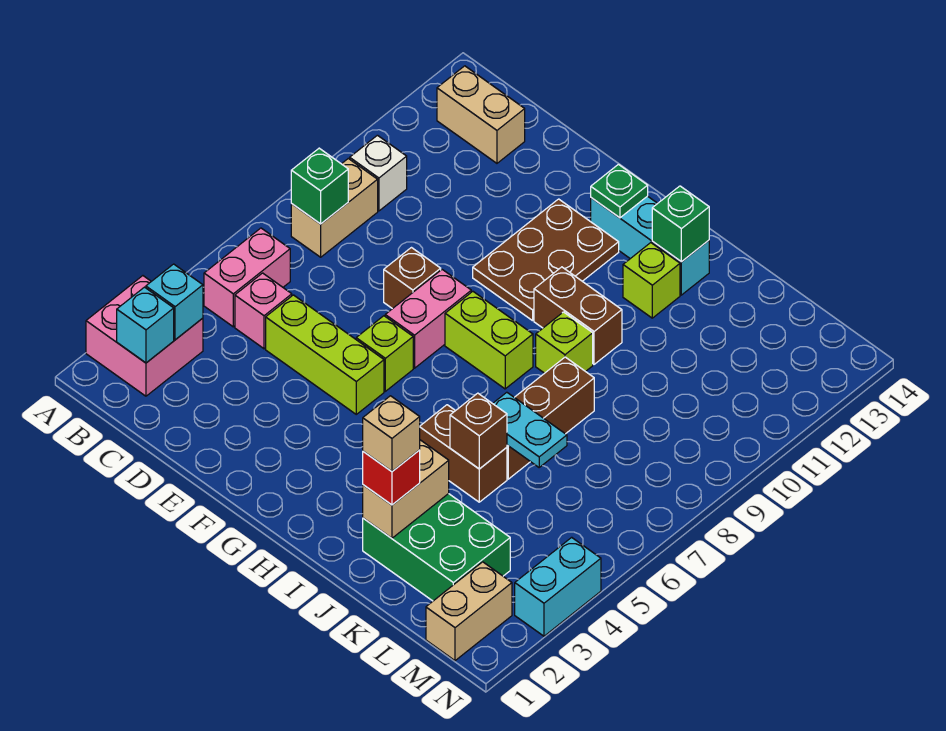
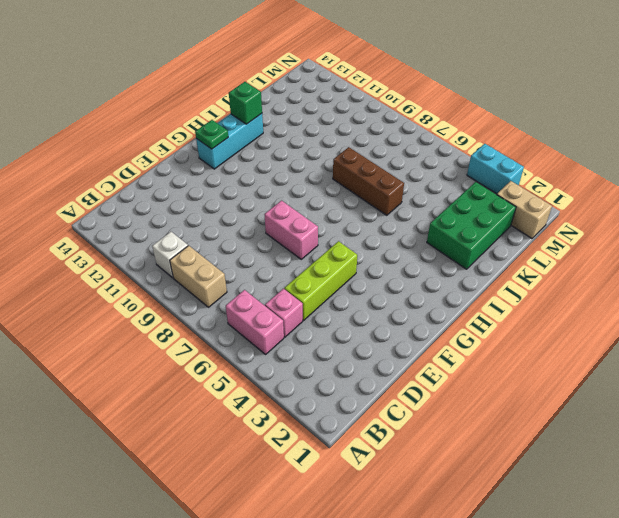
none -> pink 2x2 brick [86,276,203,396]
none -> tan 1x2 brick [437,66,525,163]
none -> brown 1x1 brick [384,248,441,309]
none -> lime 1x1 brick [356,316,413,391]

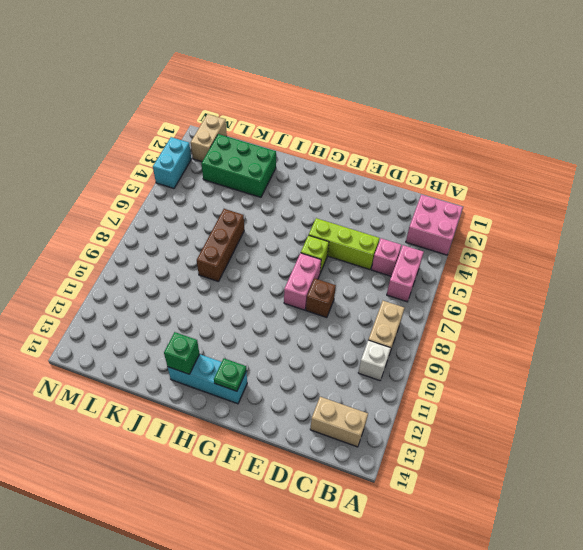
none -> brown 2x3 plate [473,199,619,321]
none -> lime 1x2 brick [445,291,533,389]
none -> brown 1x2 brick [534,267,622,364]
none -> brown 1x2 brick [420,405,507,502]

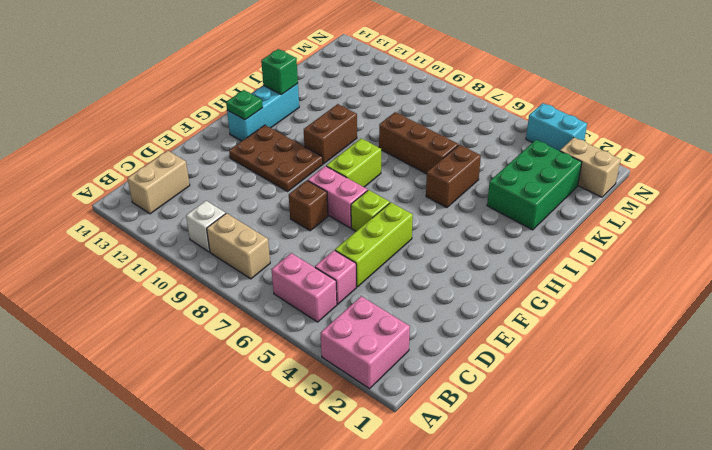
none -> lime 1x1 brick [536,312,593,373]
none -> lime 1x1 brick [623,243,680,318]
none -> cyan 1x1 brick [117,287,174,363]
none -> cyan 1x1 brick [146,264,203,340]

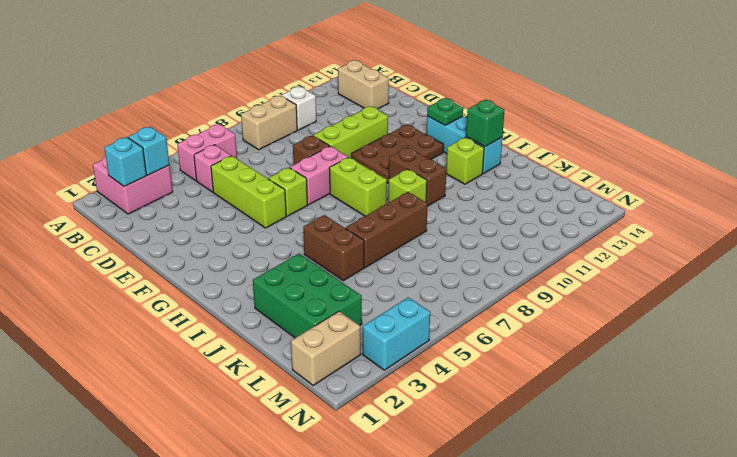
lime 1x3 brick [313,106,388,158] -> none
none -> green 1x1 brick [291,148,348,224]
none -> tan 1x2 brick [363,440,449,538]
none -> brown 1x1 brick [450,393,507,469]
none -> cyan 1x2 plate [493,392,567,467]

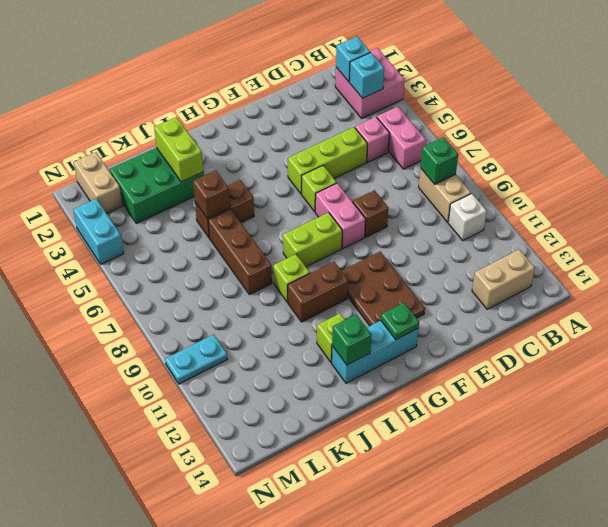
lime 1x2 brick [154,117,204,182] -> tan 1x2 brick [363,440,449,538]
cyan 1x2 plate [165,334,227,384] -> cyan 1x2 plate moved to [493,392,567,467]
none -> red 1x1 brick [363,450,420,505]
none -> tan 1x1 brick [363,396,420,471]

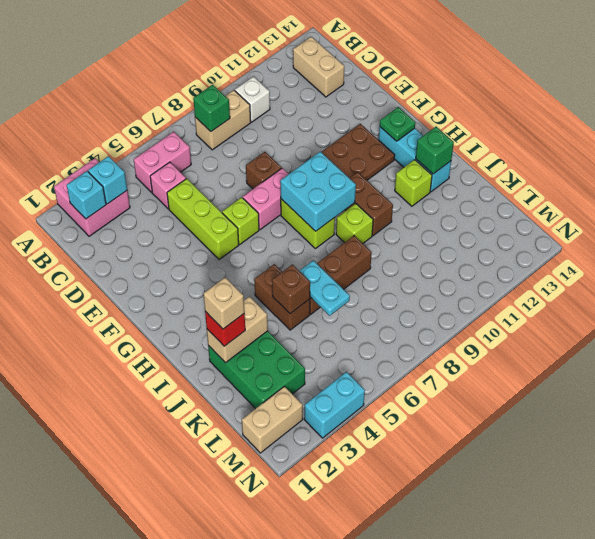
cyan 2x2 brick [280,152,356,231] -> none

